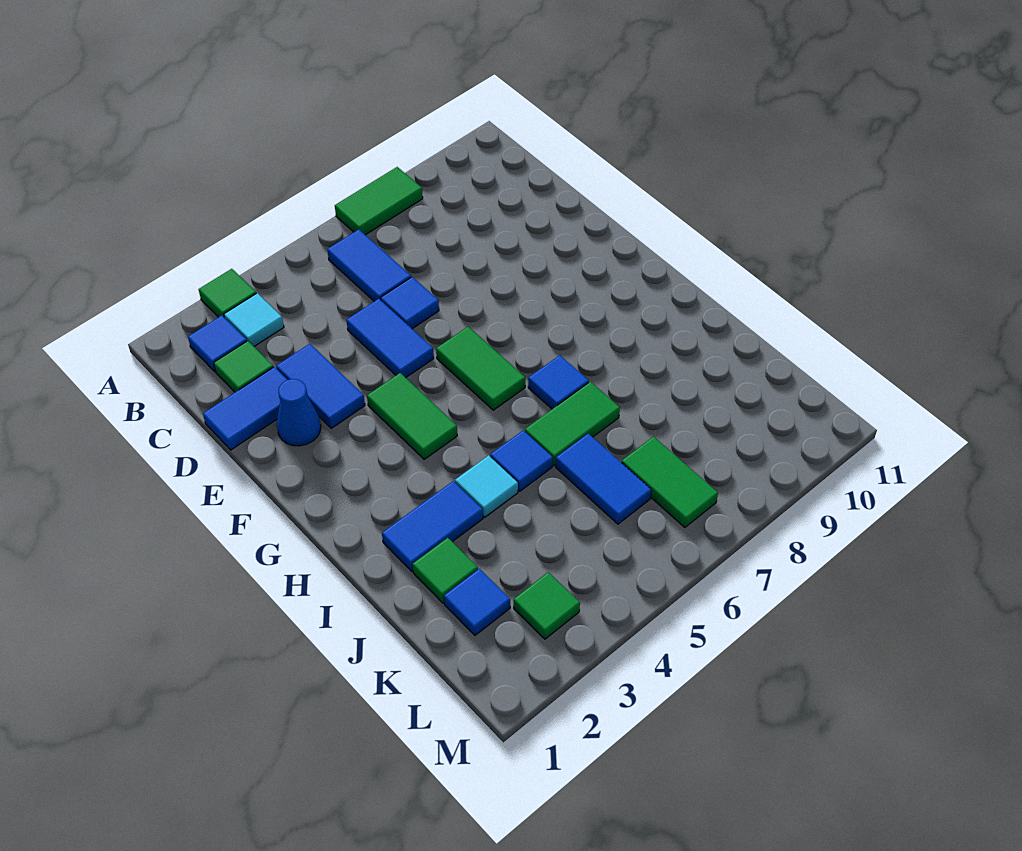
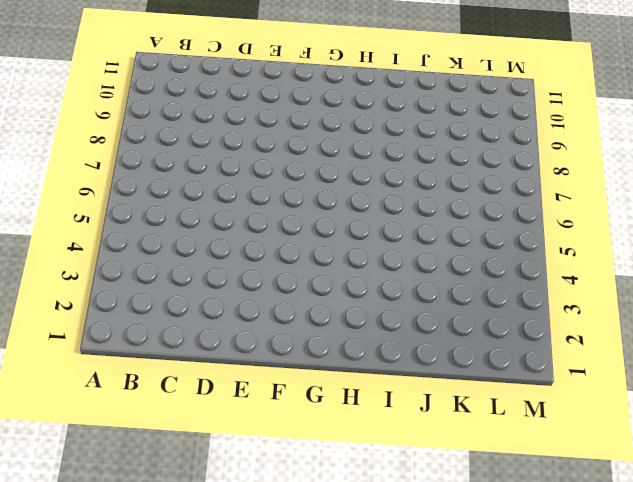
none -> green 1x1 tile [199,269,256,317]
none -> green 1x2 tile [335,167,423,235]
none -> blue 1x1 tile [188,315,247,372]

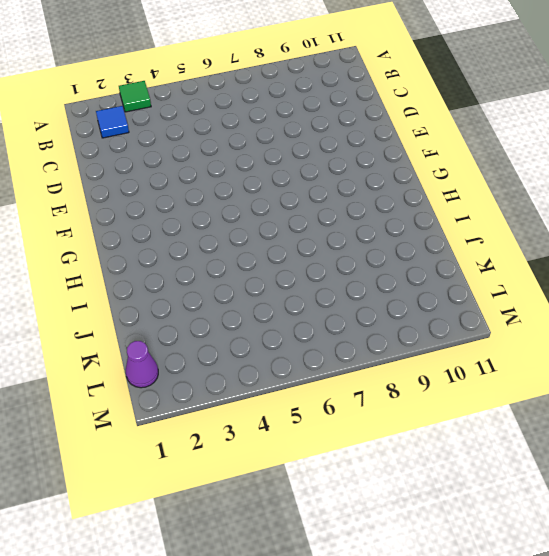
purple 1x1 cone [126,341,158,388] -> none
none -> green 1x2 tile [335,167,423,235]
none -> cyan 1x1 tile [224,293,284,346]
none -> blue 1x2 tile [327,229,411,301]

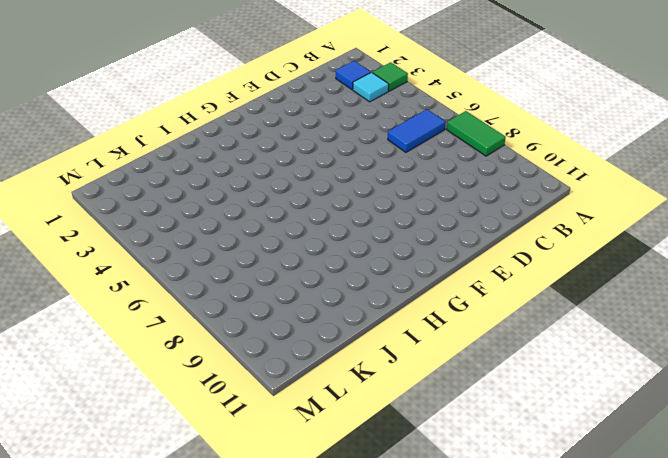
none -> green 1x1 tile [214,341,273,392]
none -> blue 1x2 tile [203,367,287,450]
none -> blue 1x2 tile [276,344,365,428]

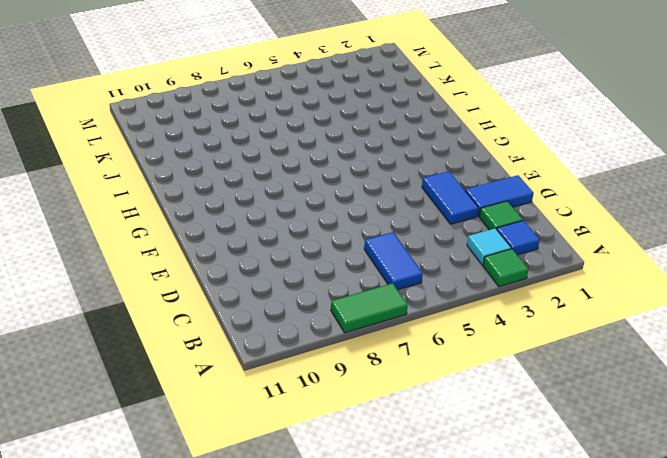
none -> blue 1x2 tile [346,299,434,378]
none -> blue 1x1 tile [381,277,439,329]
none -> blue 1x1 cone [277,379,321,446]

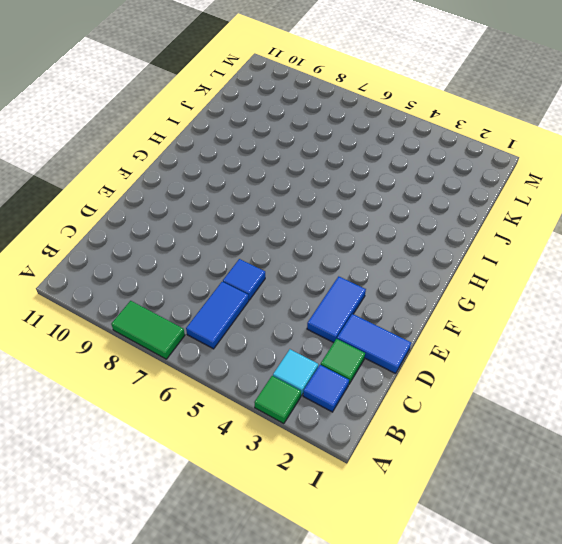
none -> blue 1x2 tile [346,299,434,378]
none -> blue 1x1 cone [277,379,321,446]
none -> green 1x2 tile [367,373,457,459]

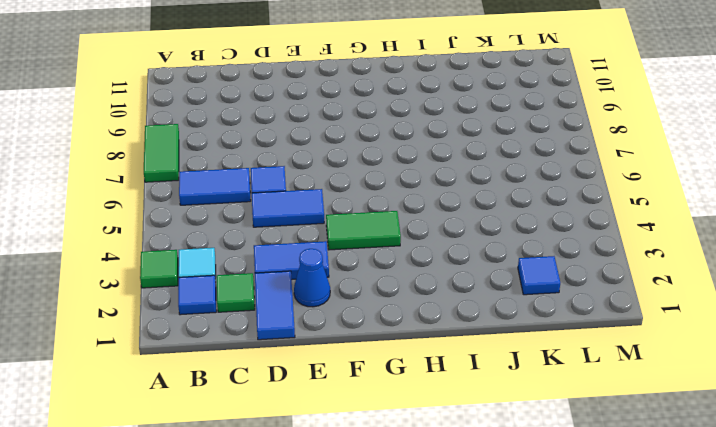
none -> green 1x2 tile [436,327,525,410]
none -> blue 1x1 tile [528,355,589,409]
none -> blue 1x2 tile [382,481,483,571]

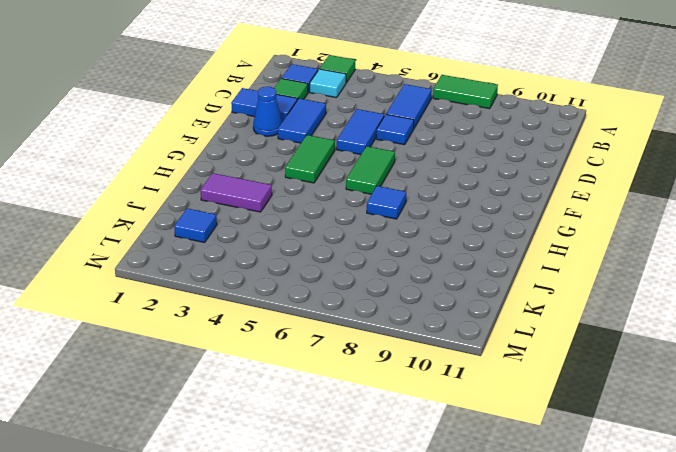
purple 1x2 tile [201,173,272,212] -> blue 1x2 tile [382,481,483,571]
none -> cyan 1x1 tile [455,455,518,517]
none -> blue 1x1 tile [490,430,553,491]
none -> green 1x2 tile [525,382,620,466]

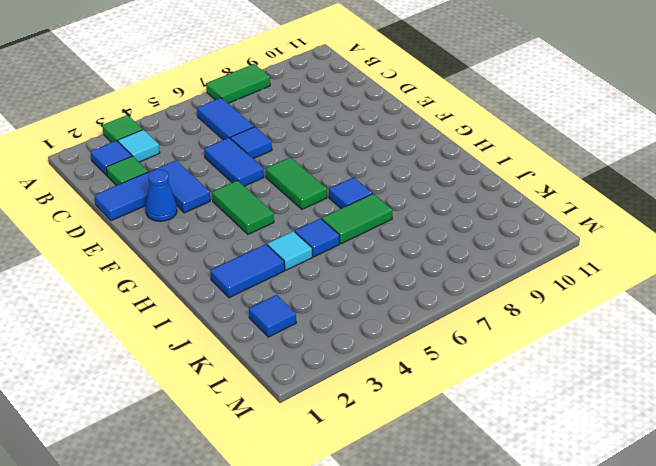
none -> green 1x1 tile [413,538,478,603]
none -> blue 1x2 tile [556,434,651,524]
none -> green 1x2 tile [622,437,718,527]

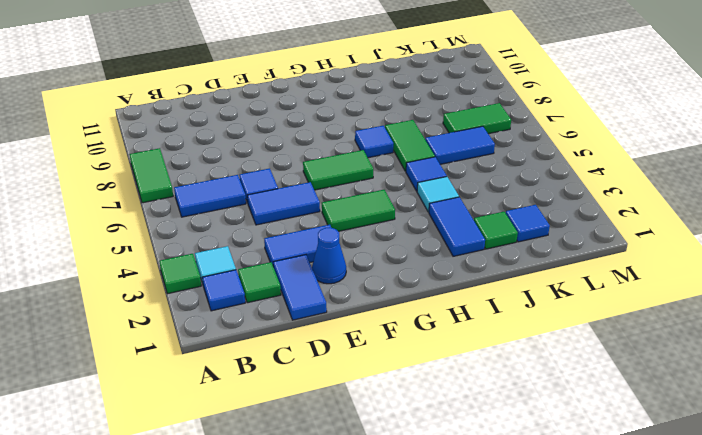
none -> green 1x1 tile [514,572,580,639]

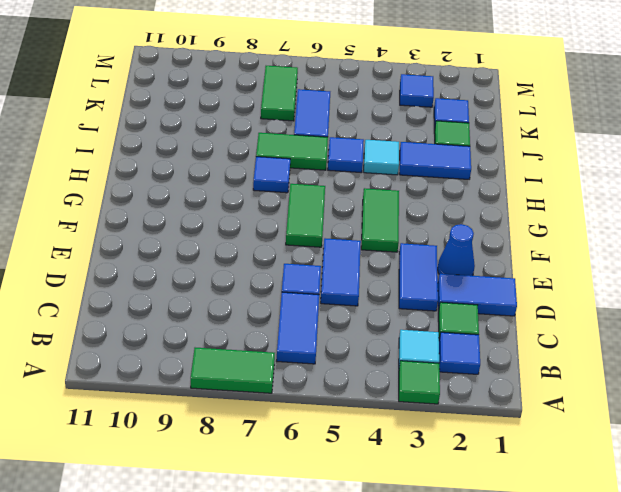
blue 1x1 tile [400,74,434,107] -> green 1x1 tile [514,572,580,639]

